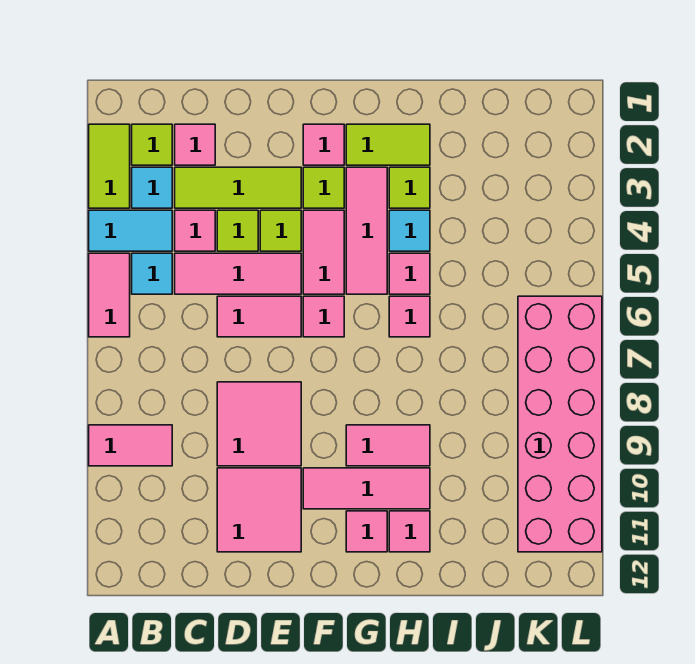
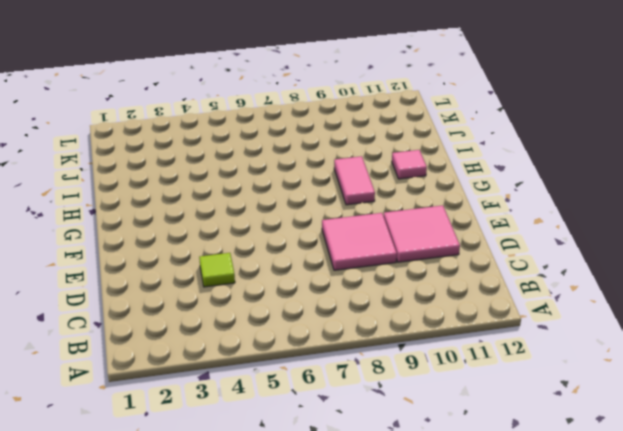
none -> lime 1x2 tile [89,124,130,208]
none -> cyan 1x2 tile [89,210,172,251]
none -> pink 1x2 tile [89,253,130,337]
none -> pink 1x2 tile [89,425,172,466]

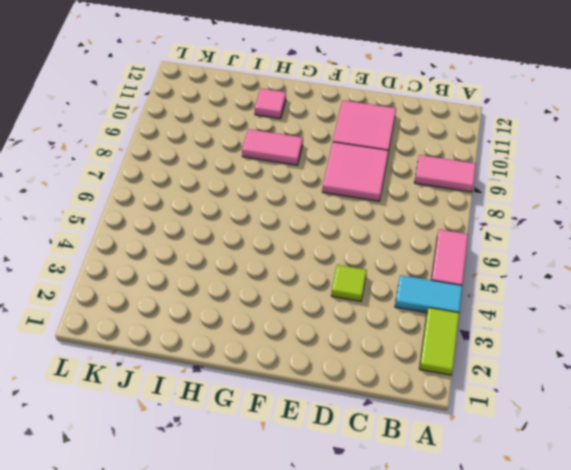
none -> lime 1x1 tile [132,124,172,165]
none -> cyan 1x1 tile [132,167,172,208]
none -> cyan 1x1 tile [132,253,172,294]
none -> pink 1x1 tile [175,124,215,165]

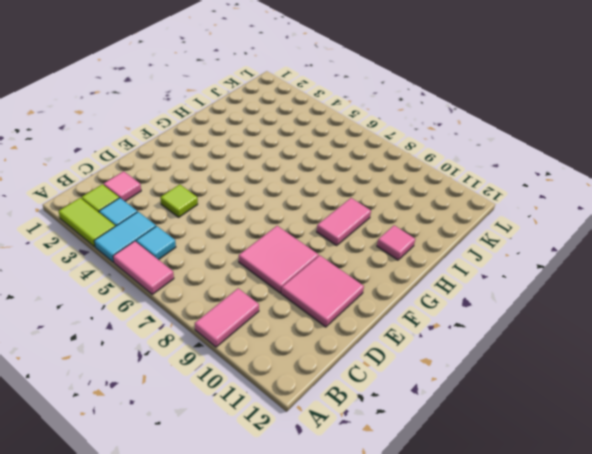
none -> lime 1x3 tile [175,167,301,208]
none -> pink 1x1 tile [175,210,215,251]
none -> pink 1x3 tile [175,253,301,294]
none -> pink 1x2 tile [217,296,301,337]

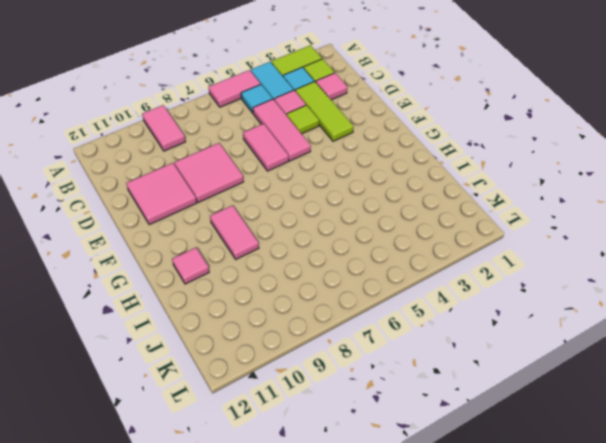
none -> lime 1x1 tile [260,210,301,251]
none -> pink 1x1 tile [303,124,344,165]
none -> lime 1x1 tile [303,167,344,208]
none -> pink 1x2 tile [303,210,344,294]

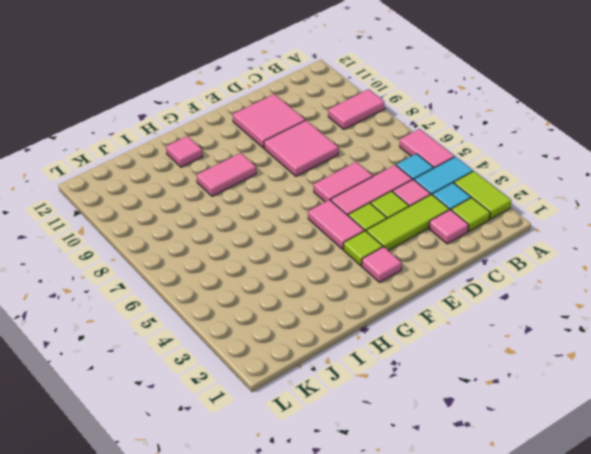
none -> pink 1x1 tile [303,296,344,337]
none -> pink 1x3 tile [303,468,430,509]
none -> lime 1x2 tile [346,124,430,165]
none -> pink 1x3 tile [346,167,387,294]

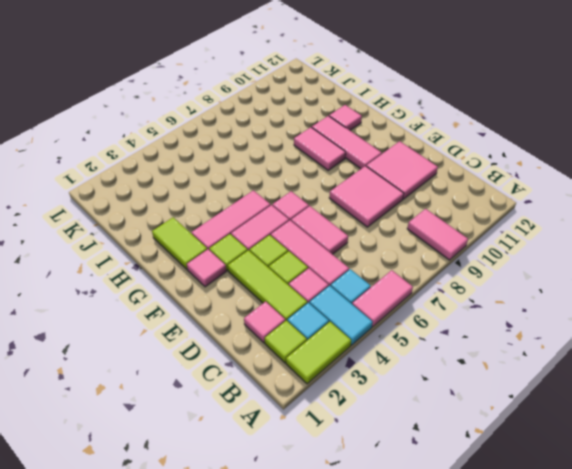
none -> pink 1x1 tile [346,511,387,552]
none -> lime 1x1 tile [389,167,430,208]
none -> cyan 1x1 tile [389,210,430,251]
none -> pink 1x1 tile [389,253,430,294]

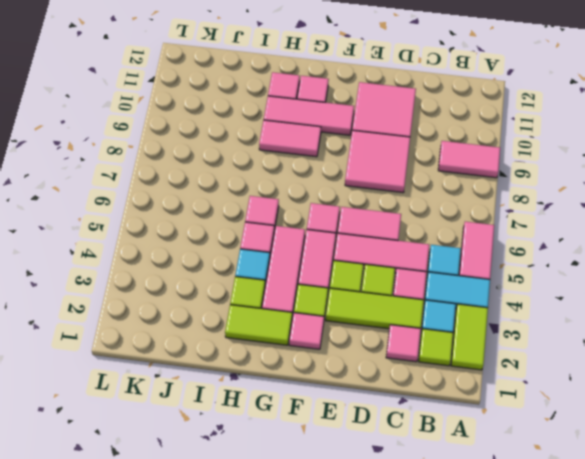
none -> pink 2x6 brick [518,296,602,552]

